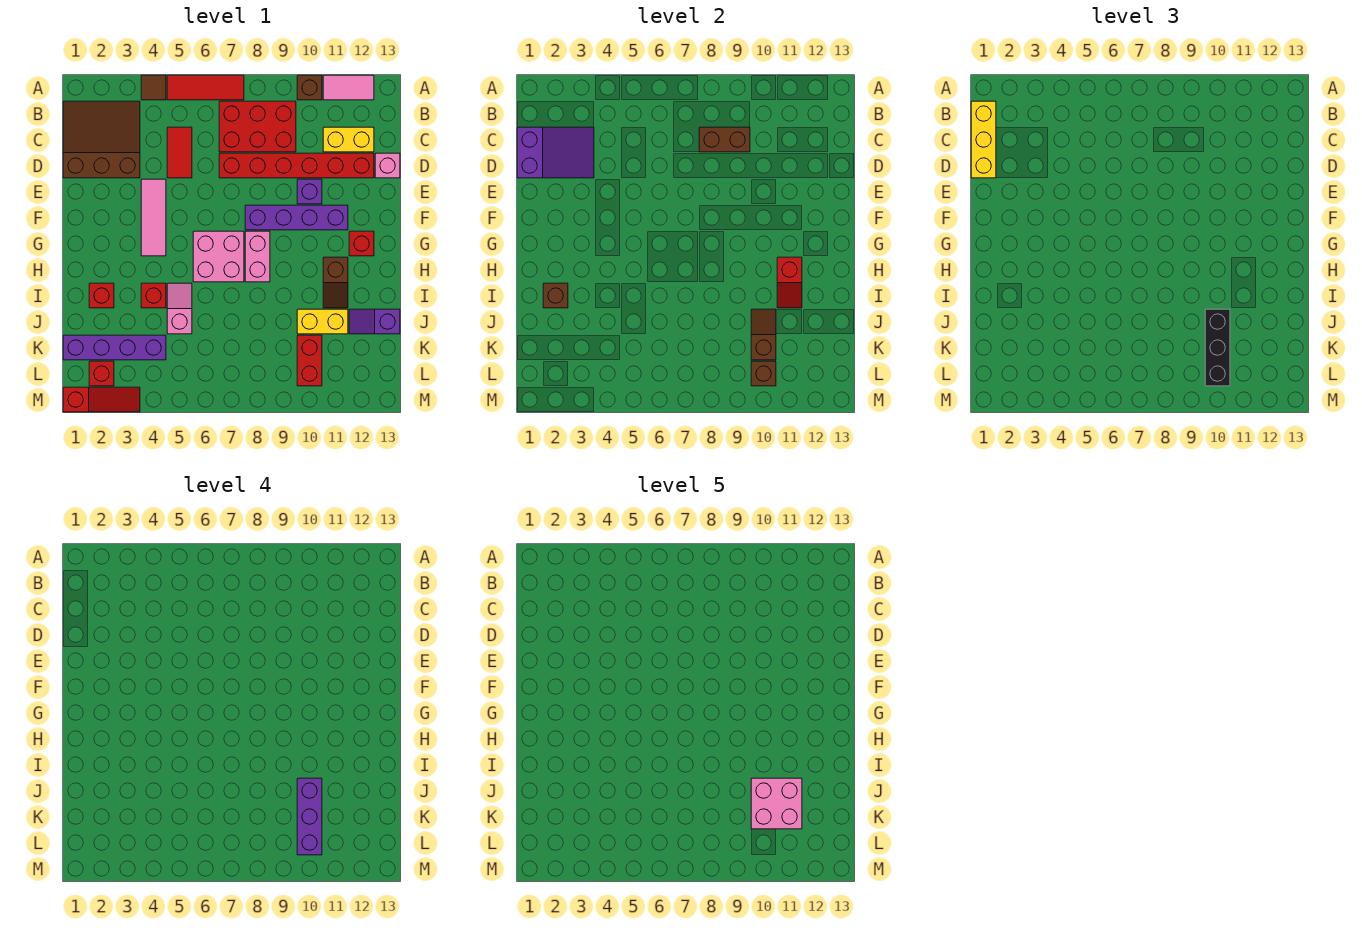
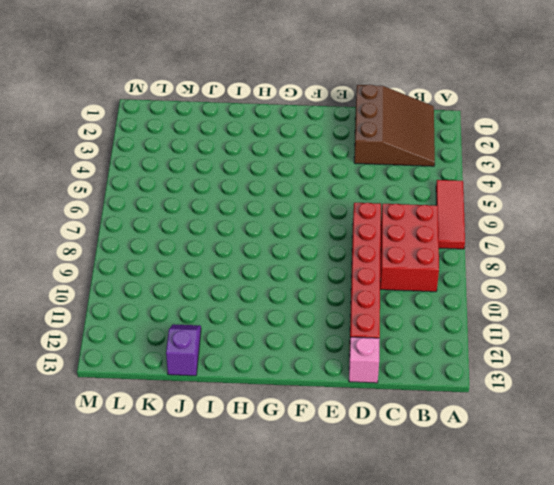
none -> brown 1x1 tile [141,75,166,100]
none -> brown 1x1 brick [297,75,322,100]
none -> pink 1x2 tile [323,75,374,100]
none -> red 1x2 tile [167,127,192,178]

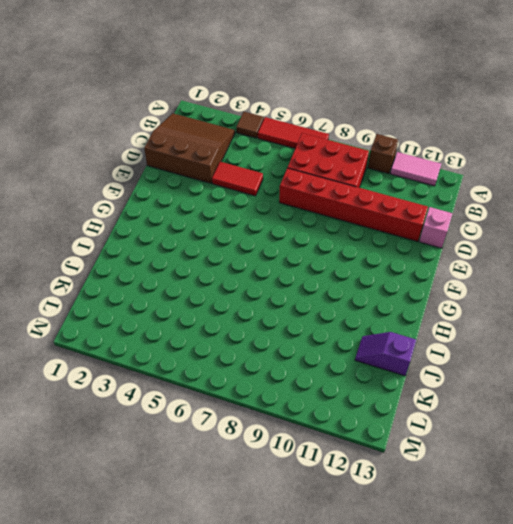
red 1x2 tile [212,162,263,196] -> red 1x2 tile turned to [167,127,192,178]
none -> yellow 1x2 brick [323,127,374,152]
none -> pink 1x3 tile [141,179,166,256]
none -> purple 1x1 brick [297,179,322,204]
none -> purple 1x4 brick [245,205,348,230]

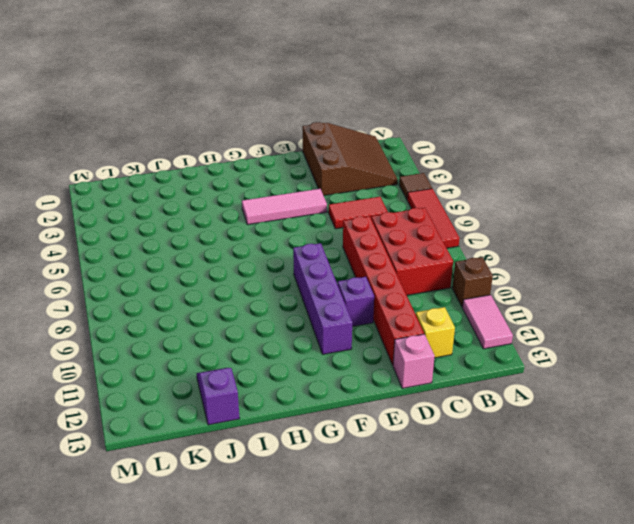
yellow 1x1 brick [416,307,455,358] -> yellow 1x2 brick [323,127,374,152]
none -> pink 2x2 brick [193,231,244,282]
none -> pink 1x2 brick [245,231,270,282]
none -> red 1x1 brick [349,231,374,256]
none -> brown 1x2 slope [323,257,348,308]

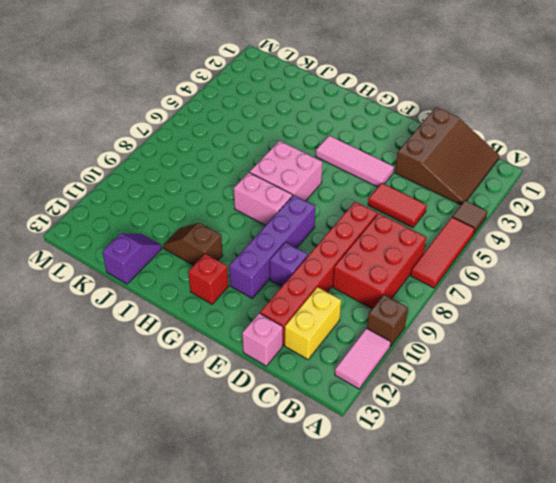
none -> red 1x1 brick [89,283,114,308]
none -> red 1x1 brick [141,283,166,308]
none -> pink 1x2 slope [167,283,192,334]
none -> yellow 1x2 brick [297,309,348,334]

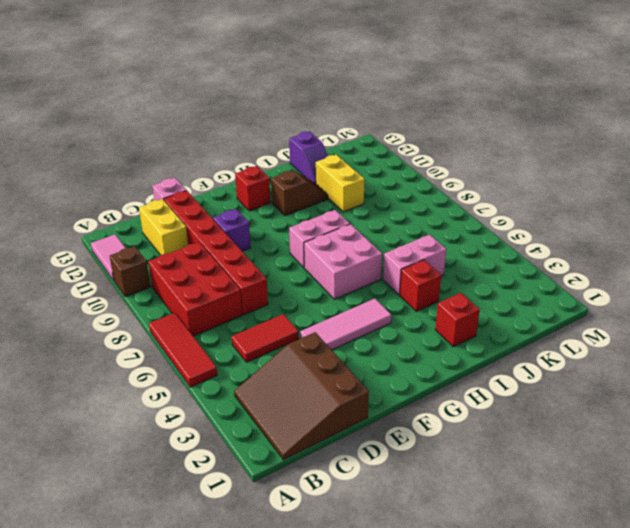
pink 1x2 brick [383,235,446,295] -> pink 1x2 slope [167,283,192,334]
none -> brown 1x1 tile [141,75,166,100]
none -> purple 1x4 brick [245,205,348,230]
none -> purple 1x4 brick [63,335,166,360]
none -> red 1x2 brick [297,335,322,386]

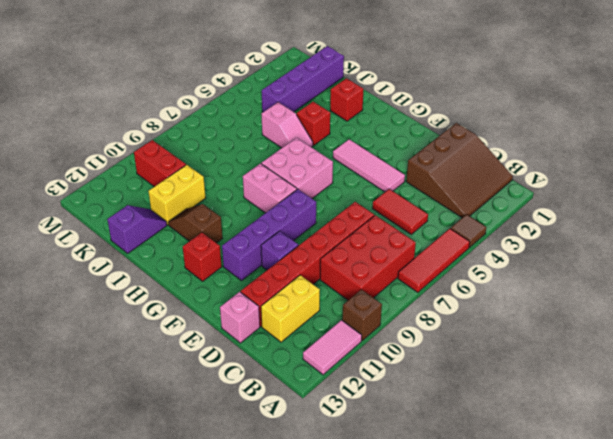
none -> red 1x1 brick [89,361,114,386]
none -> red 1x3 slope [63,387,140,412]
none -> purple 2x3 slope [517,127,594,178]
none -> brown 1x2 brick [699,127,750,152]

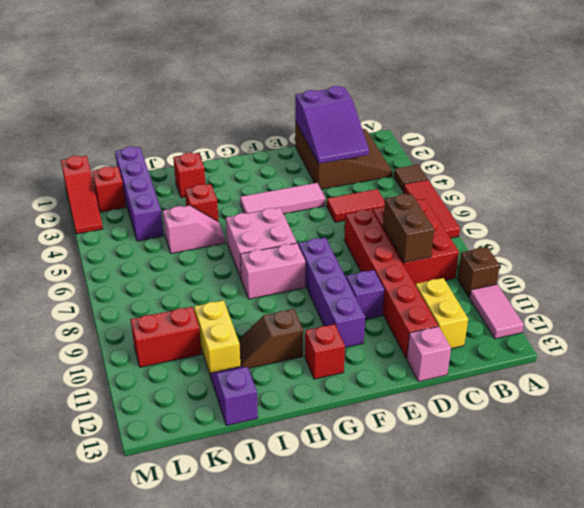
none -> red 1x2 slope [777,257,802,308]
none -> brown 1x1 brick [543,283,568,308]
none -> brown 1x2 slope [751,309,776,360]
none -> brown 1x1 brick [751,361,776,386]

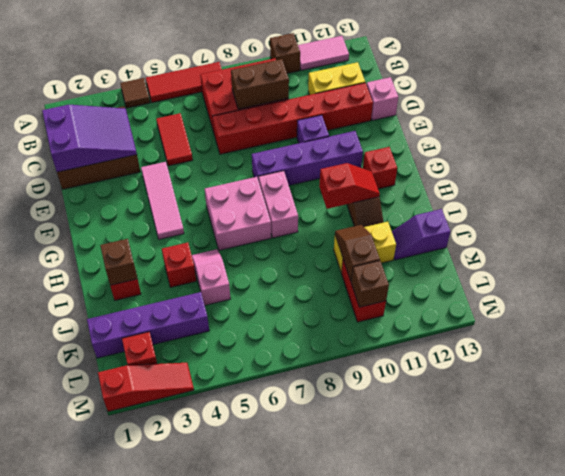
red 1x2 slope [319,163,380,209] -> red 1x2 slope turned to [777,257,802,308]
none -> yellow 1x3 brick [971,101,996,178]
none -> black 1x3 brick [1205,309,1230,386]
none -> purple 1x3 brick [297,778,322,855]
none -> pink 2x2 brick [751,778,802,829]

